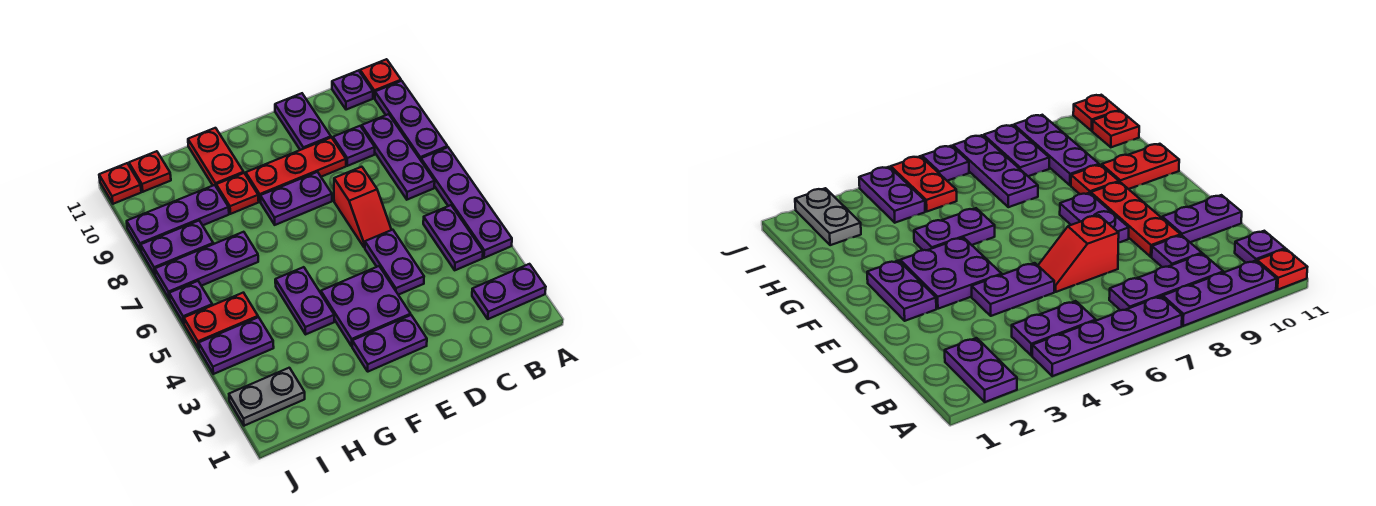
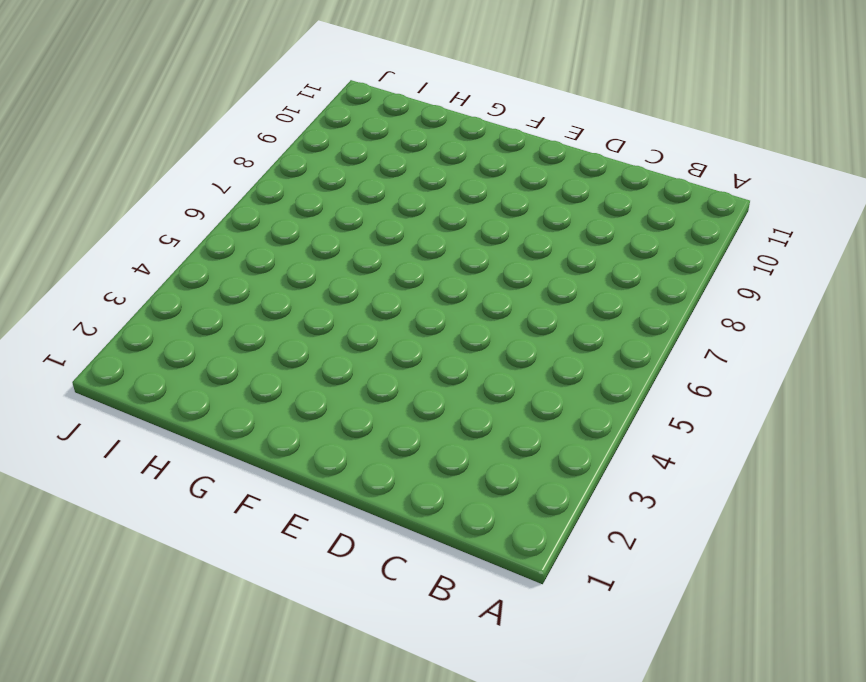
none -> purple 1x2 plate [472,264,546,319]
none -> purple 1x4 plate [421,147,512,258]
none -> purple 1x3 plate [375,81,447,160]

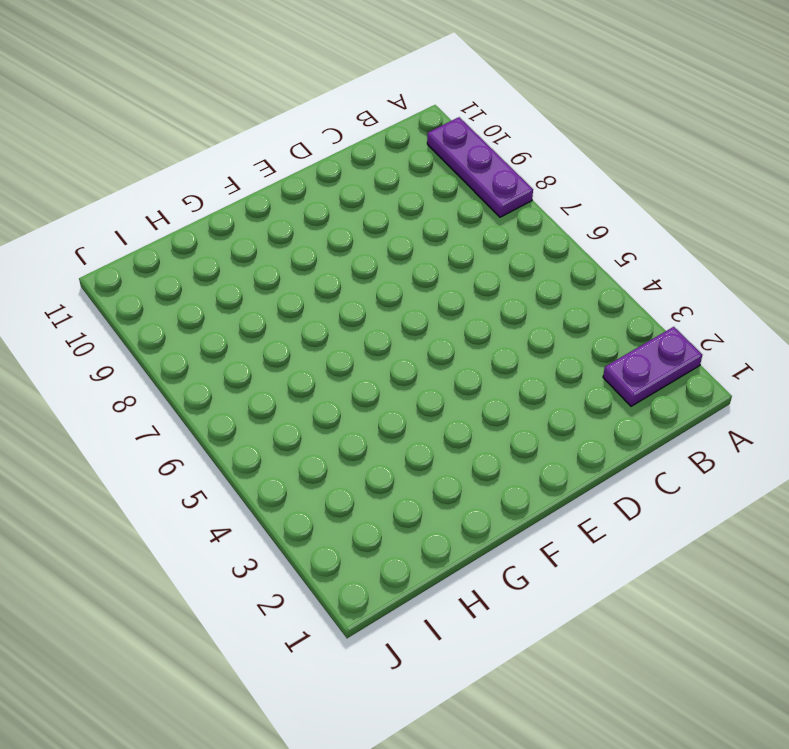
none -> purple 1x4 plate [421,147,512,258]
none -> red 1x1 plate [360,59,401,98]
none -> purple 1x2 plate [423,205,483,270]

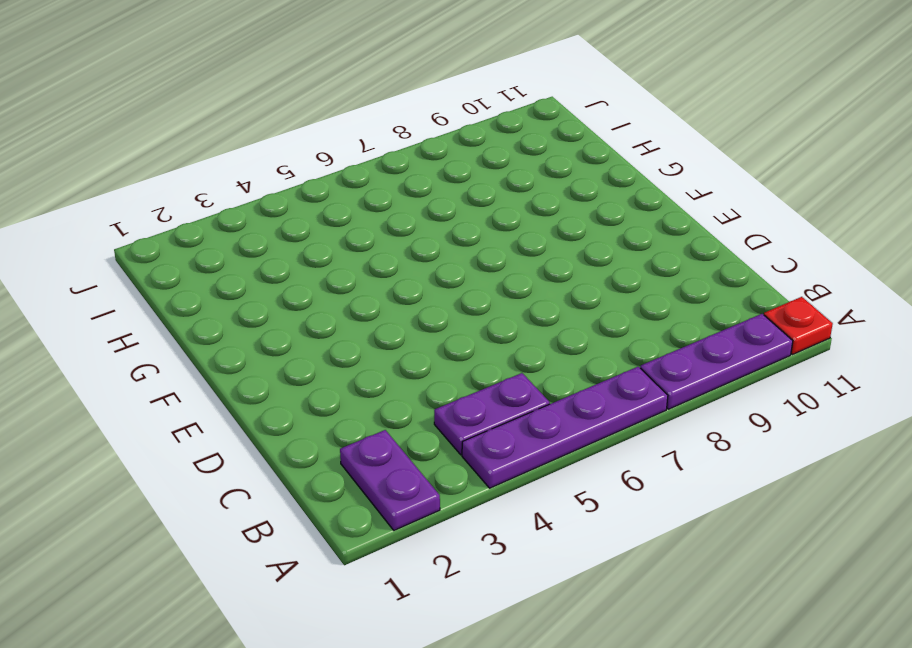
none -> purple 1x3 plate [362,114,435,200]
none -> purple 1x1 plate [332,70,373,110]
none -> purple 1x1 plate [333,126,375,166]

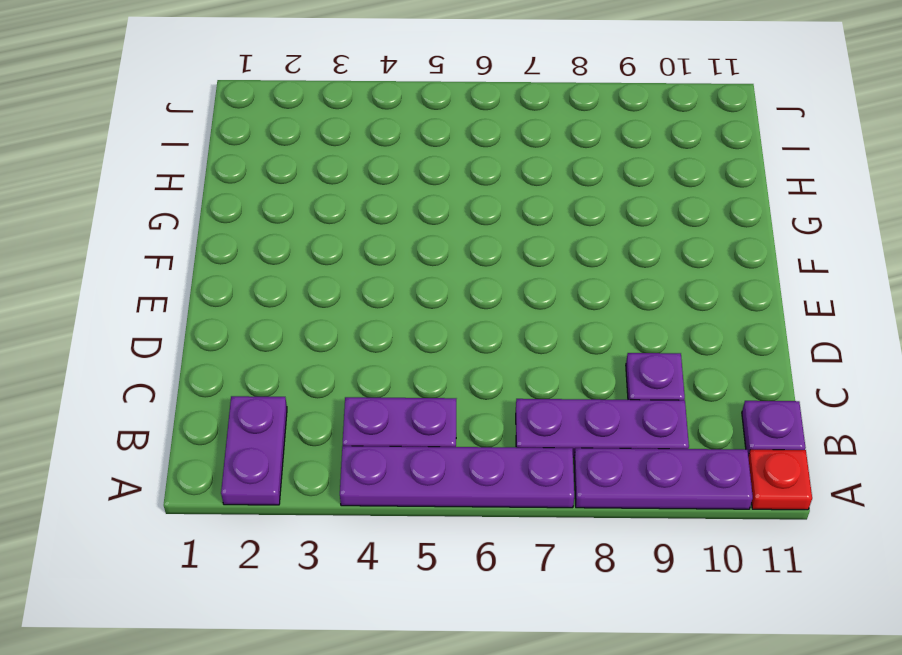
none -> purple 1x2 plate [365,230,424,295]
none -> red 1x2 slope [334,167,391,248]
none -> red 1x3 plate [246,138,346,202]

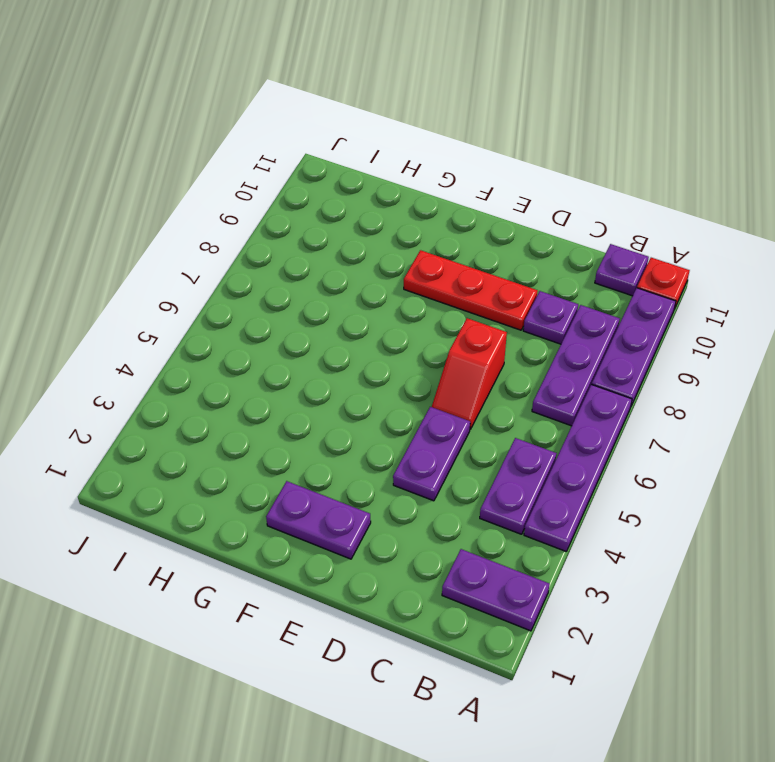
none -> purple 1x2 plate [275,93,331,150]
none -> purple 2x2 plate [321,266,411,346]
none -> purple 1x2 plate [260,172,332,225]

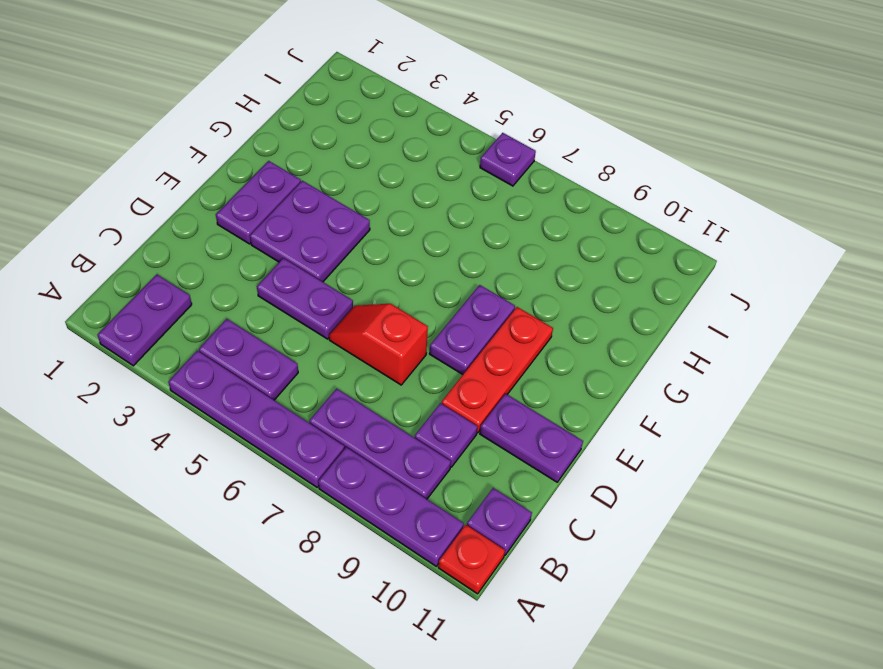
none -> purple 1x2 plate [275,267,334,334]
none -> red 1x1 plate [216,173,259,214]
none -> red 1x2 plate [188,128,244,186]

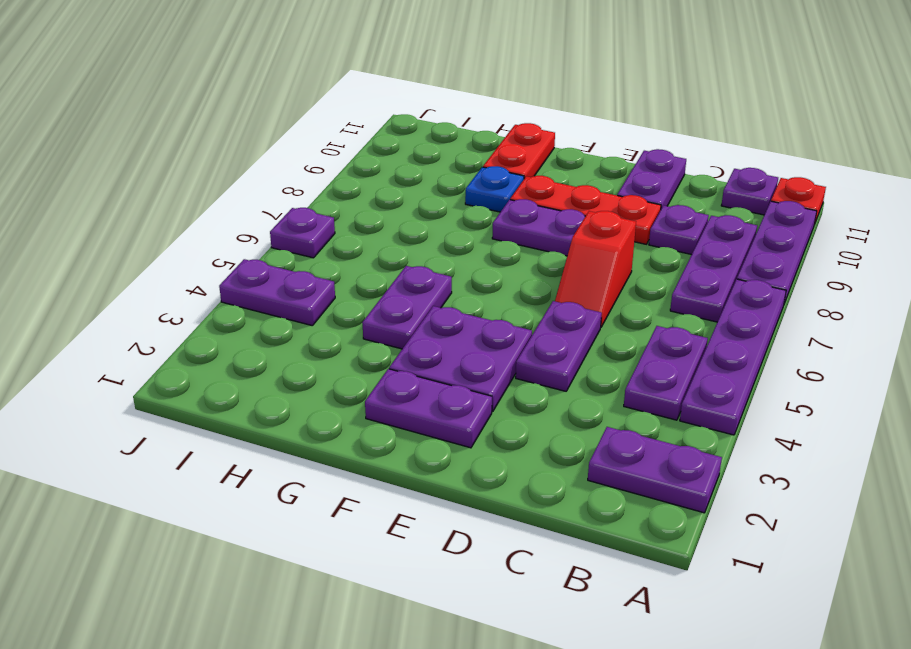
blue 1x1 plate [465,166,524,212] -> red 1x1 plate [216,173,259,214]
none -> purple 1x3 plate [155,232,258,299]
none -> purple 1x3 plate [127,185,229,250]
none -> grey 1x2 plate [229,368,305,426]

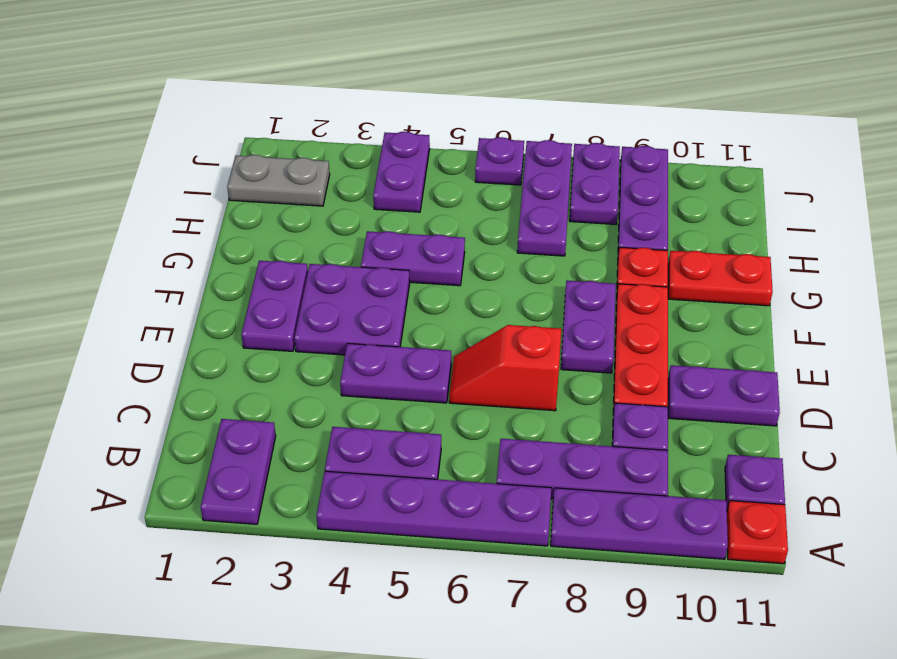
grey 1x2 plate [227,155,330,206] -> grey 1x2 plate turned to [229,368,305,426]
none -> red 1x2 plate [184,293,258,349]
none -> red 1x1 plate [129,151,171,192]
none -> red 1x1 plate [99,163,141,204]

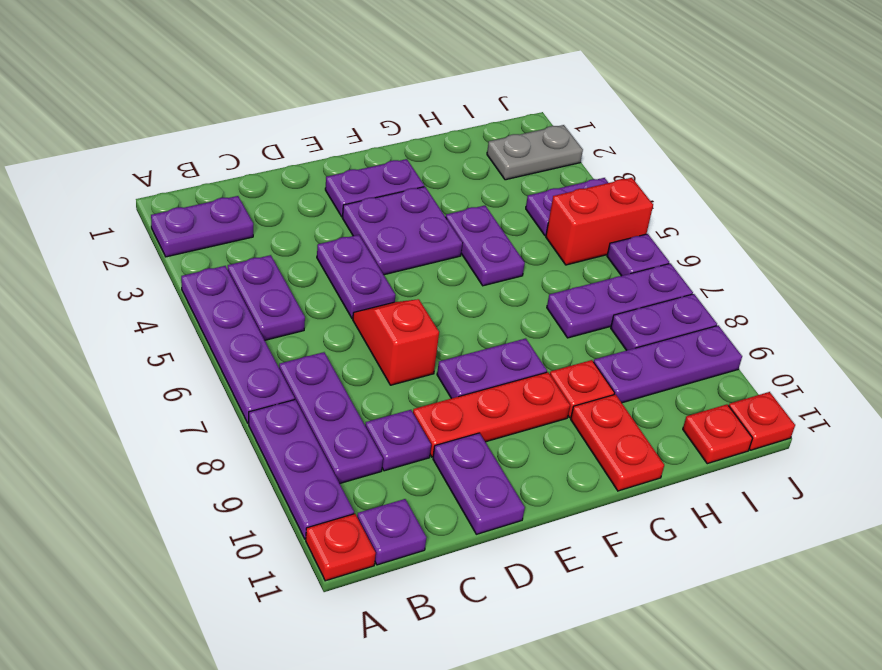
red 1x2 brick [546,178,653,265] -> red 1x2 plate [184,293,258,349]

